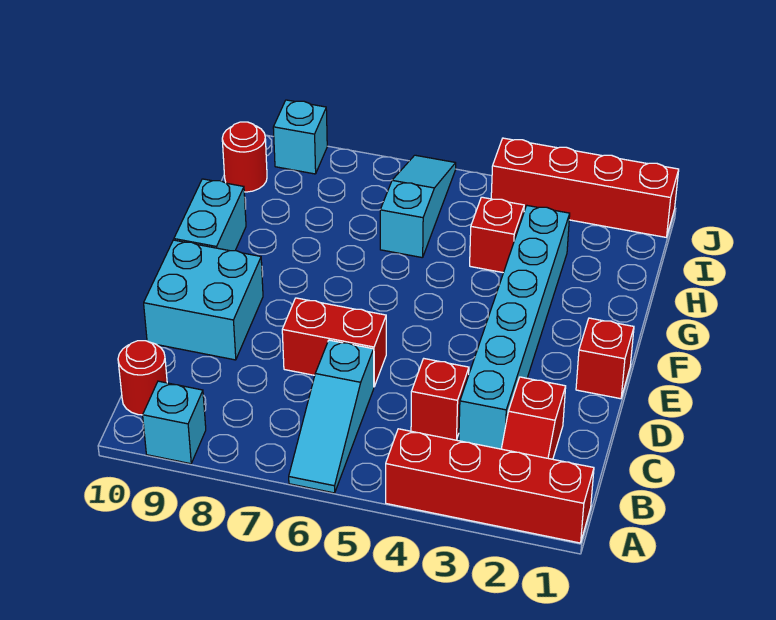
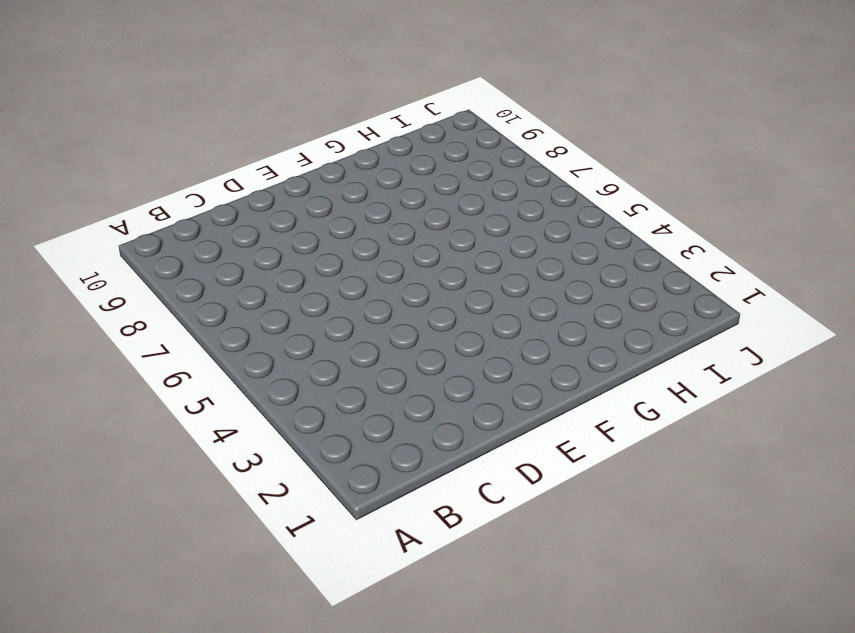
none -> red 1x4 brick [386,429,594,543]
none -> cyan 1x3 slope [289,340,374,493]
none -> cyan 1x1 brick [143,381,206,464]

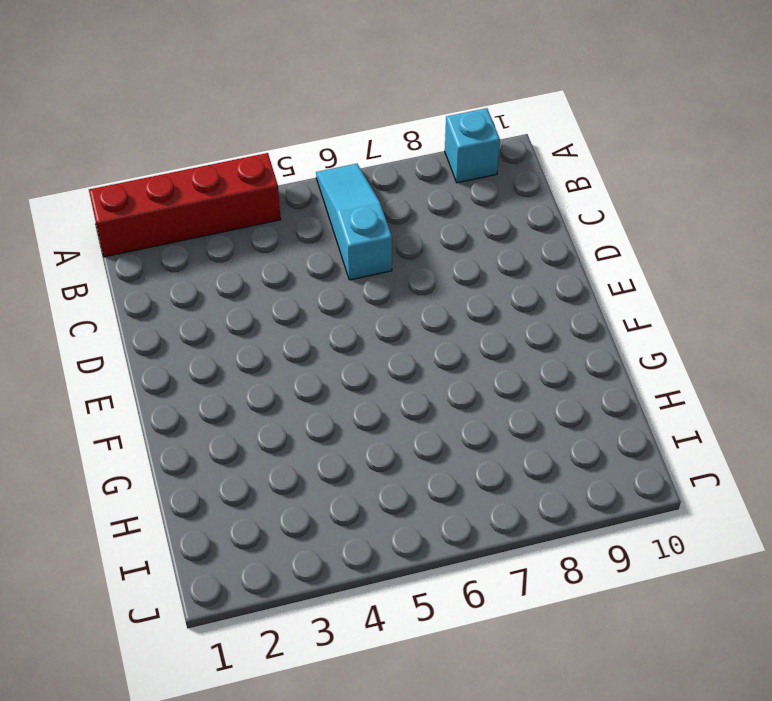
none -> red 1x2 slope [501,377,566,459]
none -> red 1x1 round brick [118,341,167,415]
none -> cyan 1x6 brick [459,206,570,449]

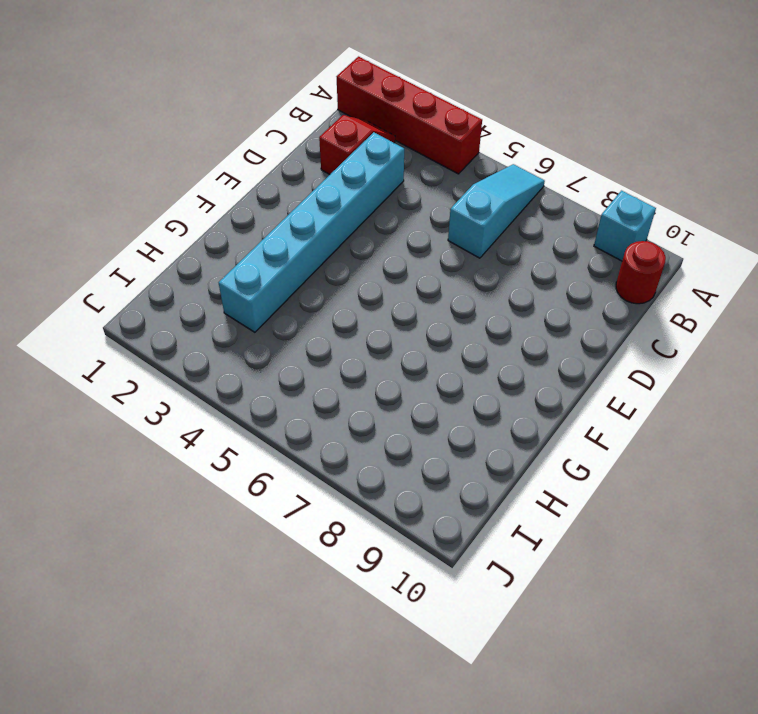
none -> red 1x1 brick [411,359,469,440]
none -> red 1x2 brick [282,298,386,386]
none -> cyan 2x2 brick [144,240,263,360]

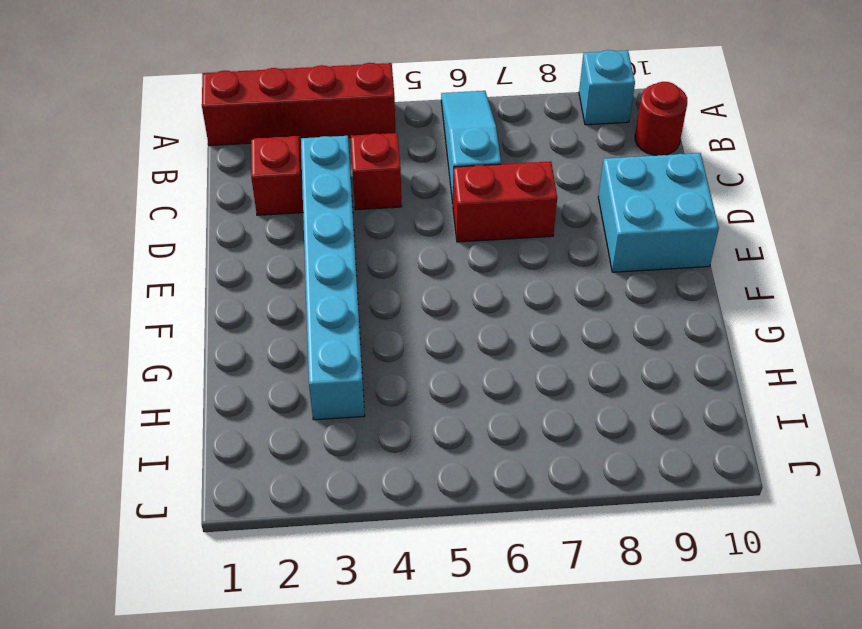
none -> red 1x1 brick [576,318,634,399]
none -> cyan 1x2 brick [174,179,246,251]
none -> red 1x1 brick [470,197,524,273]

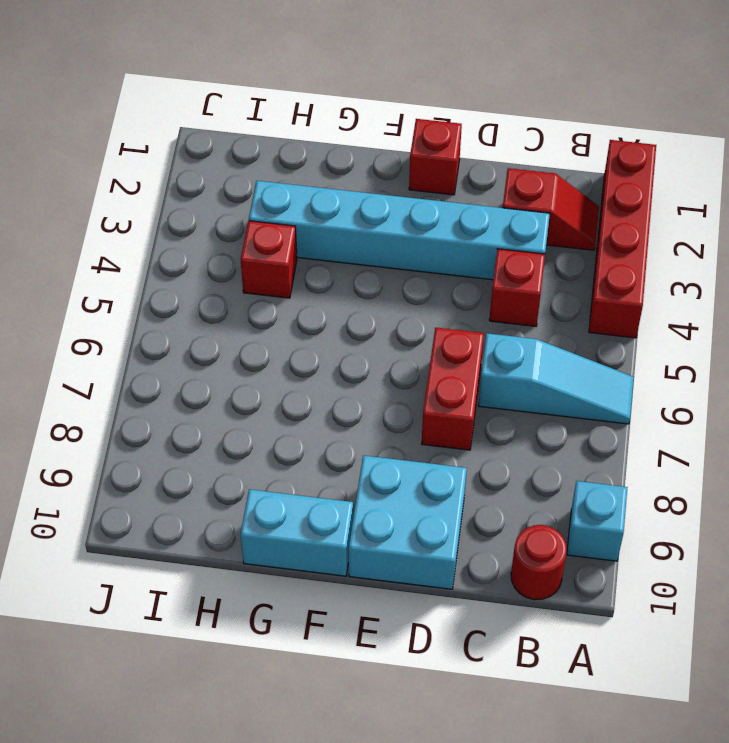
none -> cyan 1x3 slope [380,155,456,258]
none -> red 1x1 round brick [222,122,267,192]
none -> red 1x4 brick [491,138,679,237]

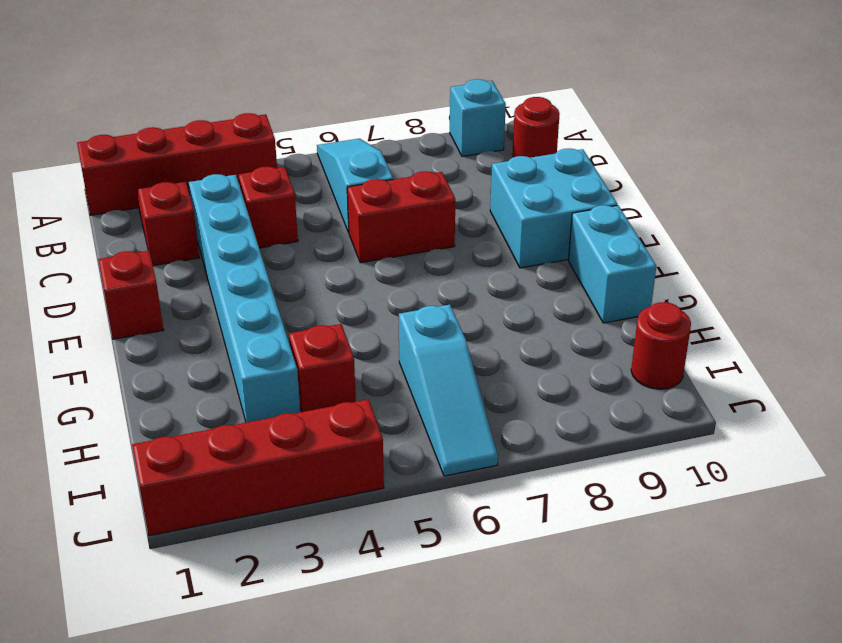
none -> cyan 1x1 brick [273,100,327,174]

